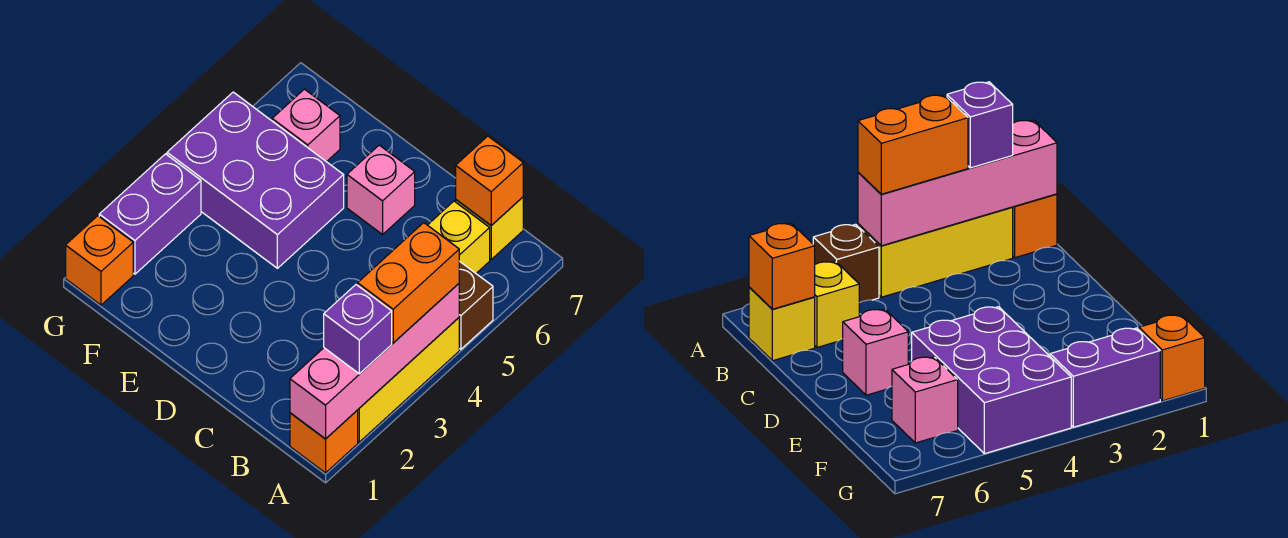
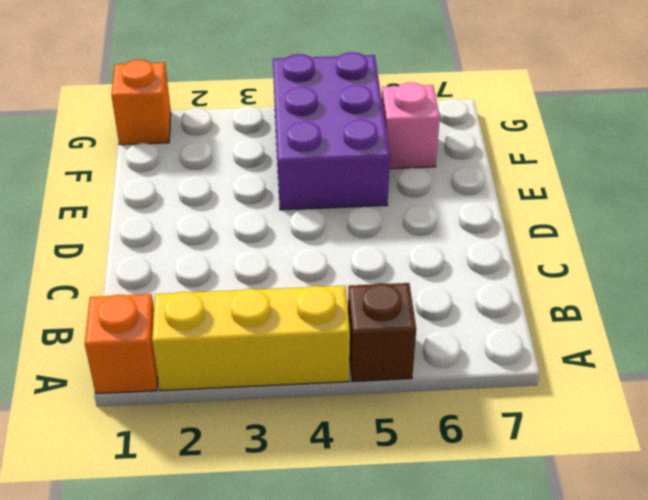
none -> yellow 1x1 brick [428,201,490,273]
none -> yellow 1x1 brick [456,197,523,259]
none -> pink 1x1 brick [347,145,415,234]

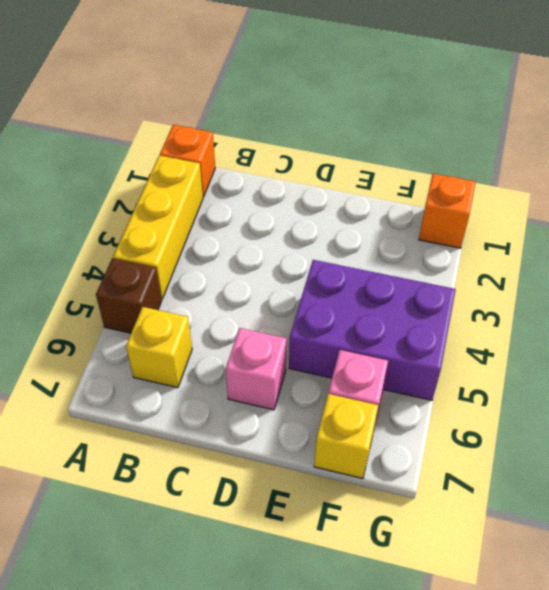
yellow 1x1 brick [314,394,378,478] -> yellow 1x1 brick moved to [456,197,523,259]
none -> purple 1x2 brick [99,154,201,274]
none -> pink 1x4 brick [290,284,459,439]
none -> orange 1x1 brick [456,136,523,225]

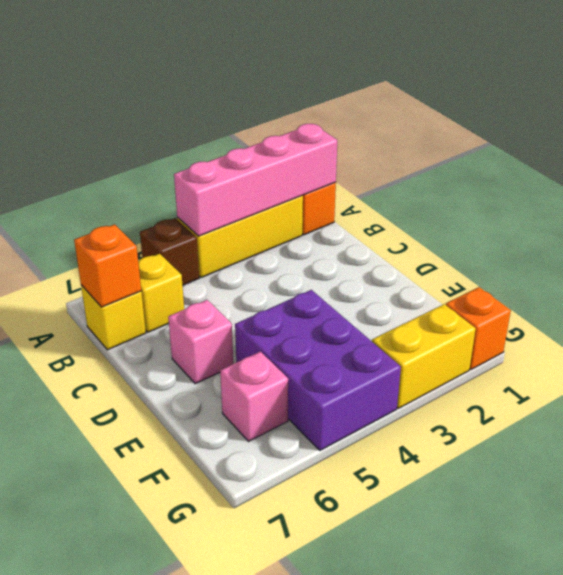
yellow 1x2 brick [372,304,476,408] -> purple 1x2 brick [99,154,201,274]
none -> purple 1x1 brick [324,285,392,374]
none -> orange 1x2 brick [358,223,459,343]

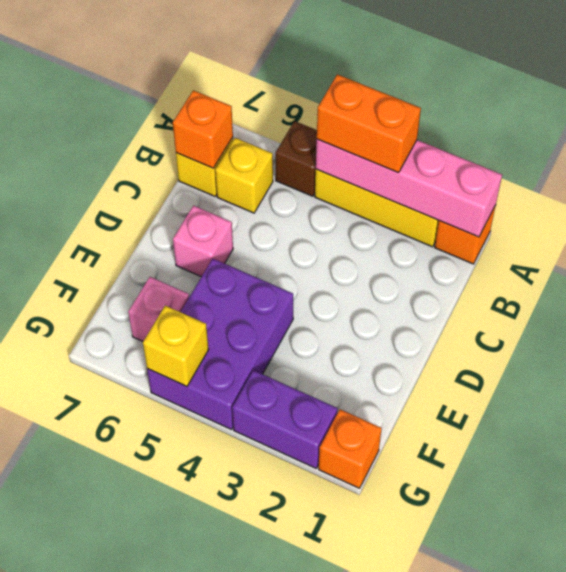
yellow 1x1 brick [143,306,209,386] -> none
none -> purple 1x1 brick [324,285,392,374]

